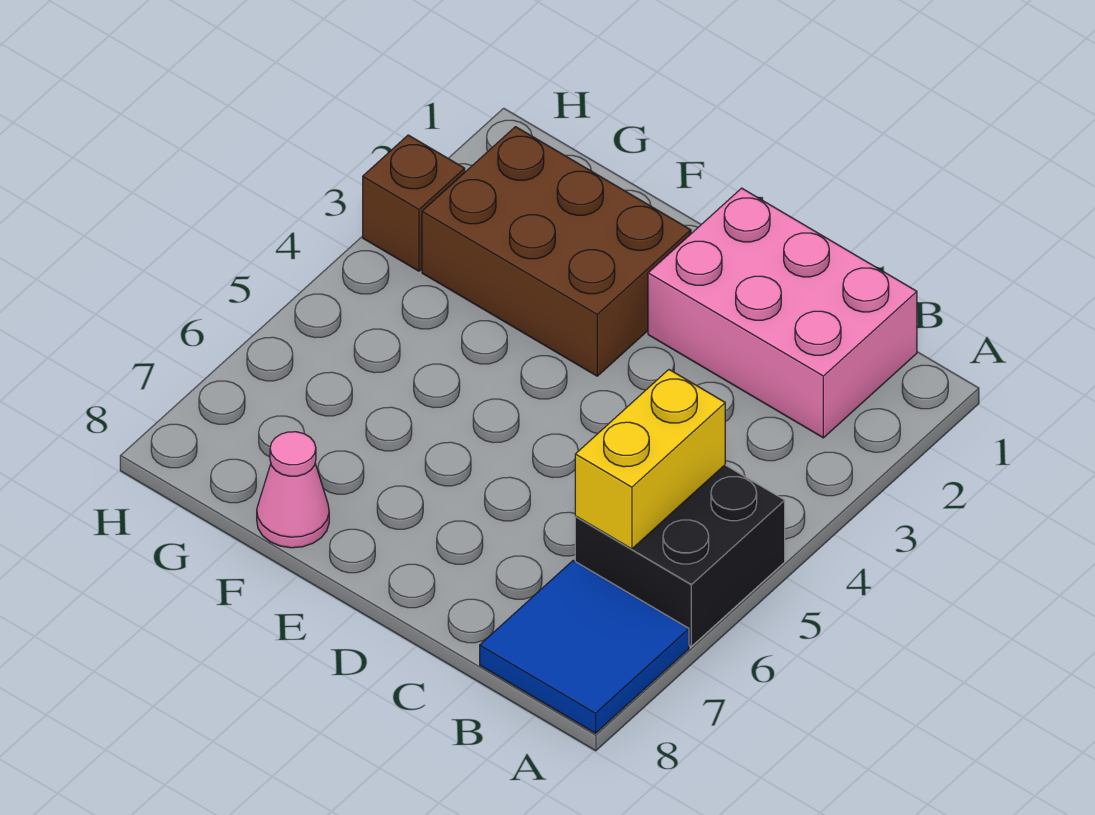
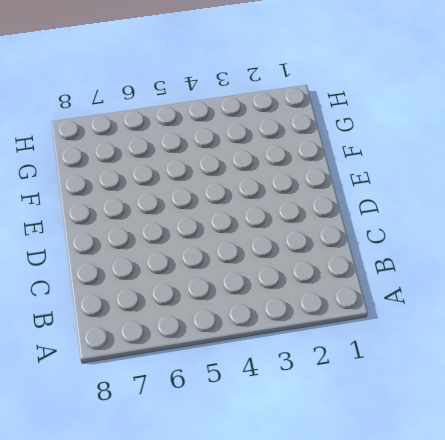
none -> black 2x2 brick [575,465,785,646]
none -> blue 2x2 tile [480,561,689,733]

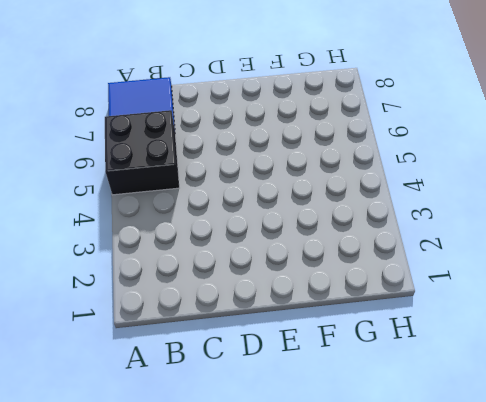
none -> pink 2x3 brick [648,188,917,438]
none -> brown 2x3 brick [422,127,691,376]

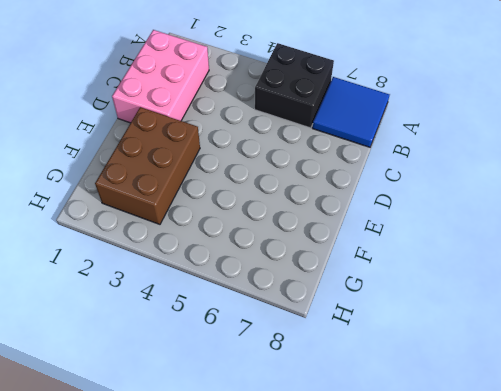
none -> pink 1x1 cone [257,432,329,548]
none -> brown 1x1 brick [363,135,465,271]

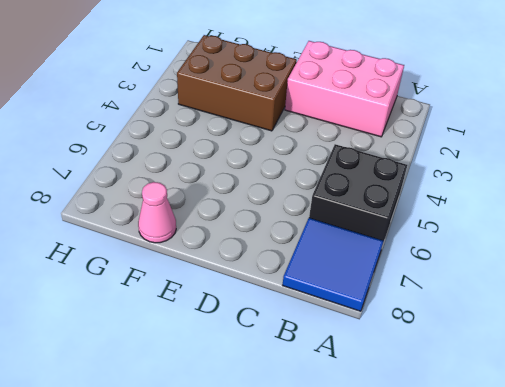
none -> brown 1x1 brick [363,135,465,271]
none -> yellow 1x2 brick [575,370,725,549]

